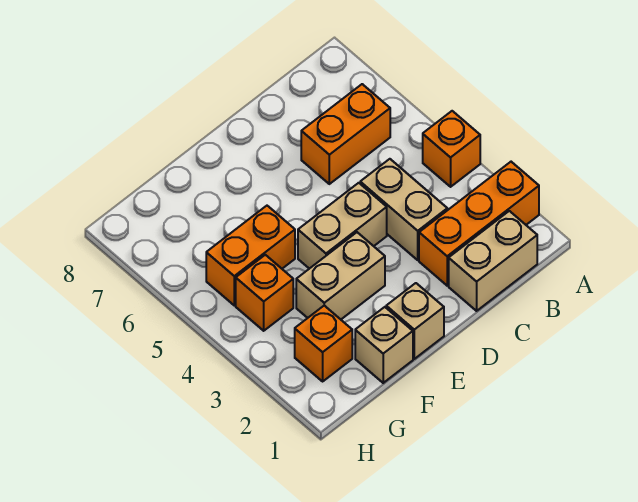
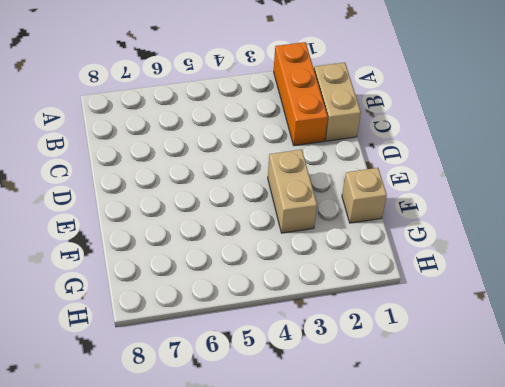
none -> orange 1x1 brick [423,111,480,187]
none -> orange 1x2 brick [301,84,390,184]
none -> tan 1x2 brick [360,159,447,260]

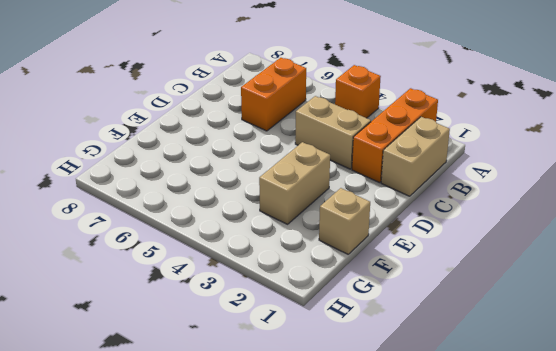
none -> tan 1x2 brick [298,183,387,269]
none -> tan 1x1 brick [386,283,444,359]
none -> orange 1x2 brick [206,206,295,305]

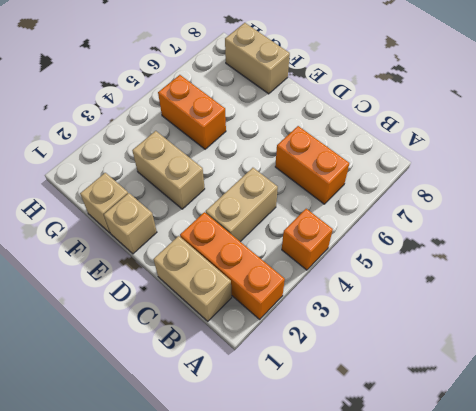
tan 1x2 brick [225,23,290,94] -> tan 1x2 brick moved to [298,183,387,269]
none -> orange 1x1 brick [295,306,352,381]
none -> orange 1x1 brick [236,255,293,331]

